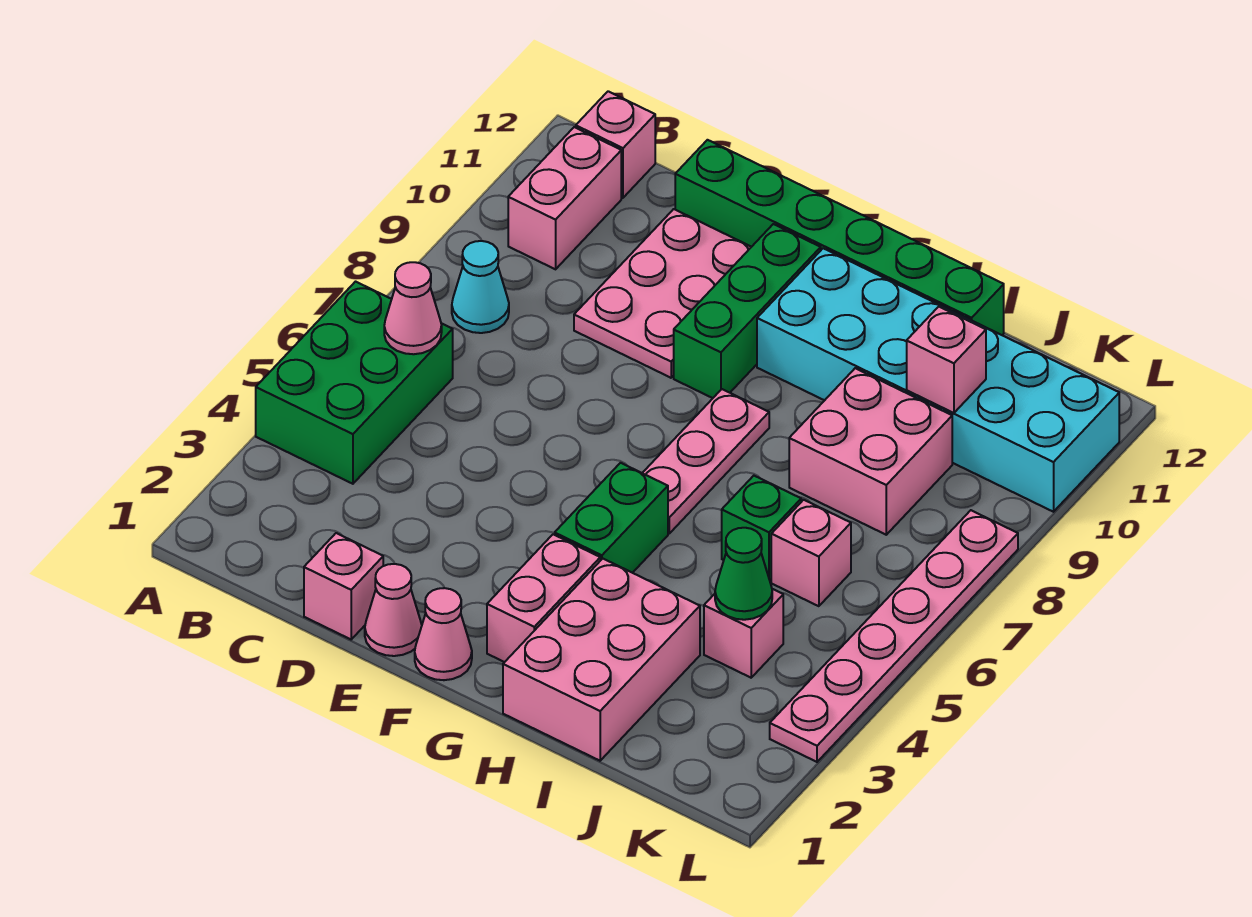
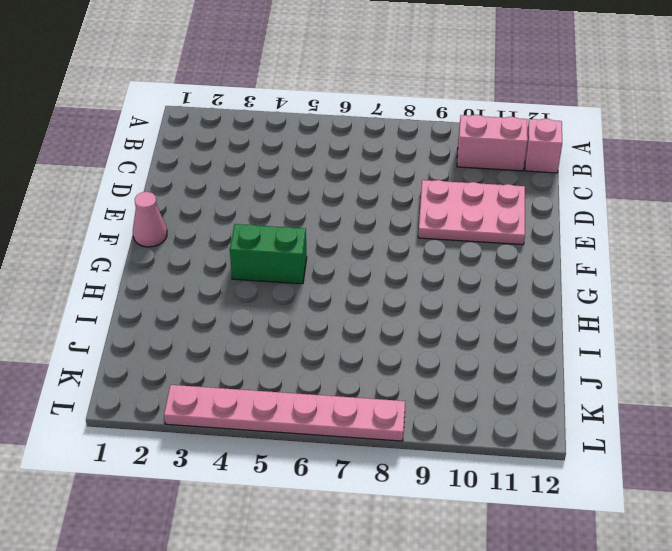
none -> green 2x3 brick [256,282,453,484]
none -> cyan 1x1 cone [452,241,509,333]
none -> pink 1x1 brick [304,533,383,639]

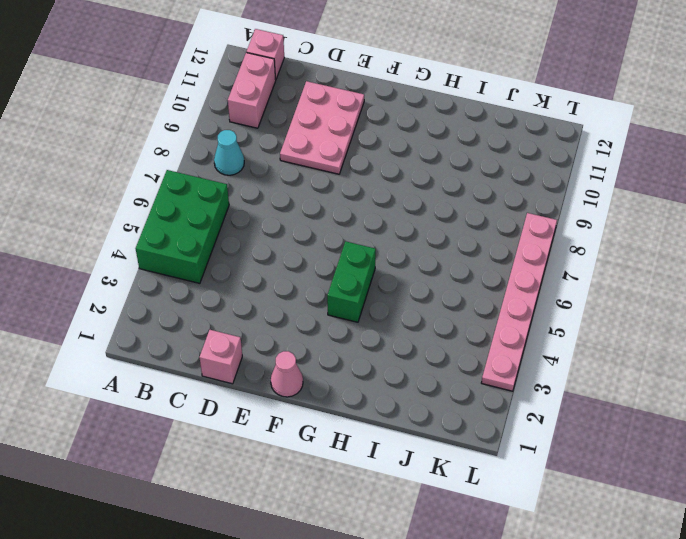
none -> green 1x6 brick [675,140,1004,335]
none -> pink 1x1 cone [365,564,422,656]
none -> green 1x3 brick [674,224,821,398]

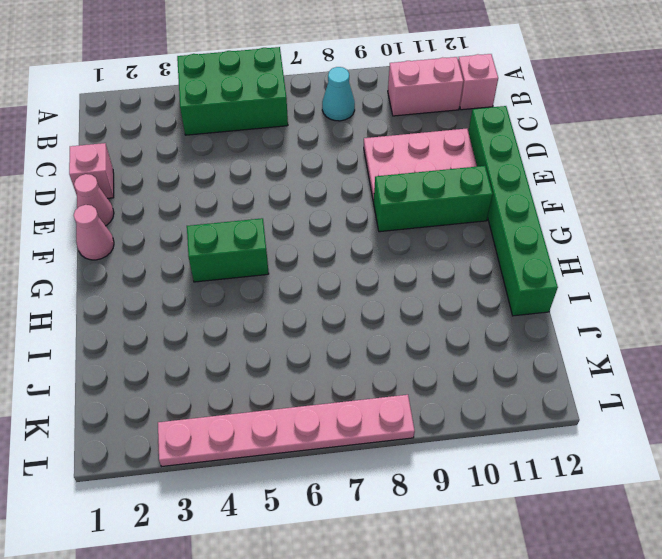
none -> pink 1x2 brick [487,534,600,662]
none -> pink 1x3 plate [643,389,769,533]
none -> cyan 2x6 brick [757,248,1119,512]

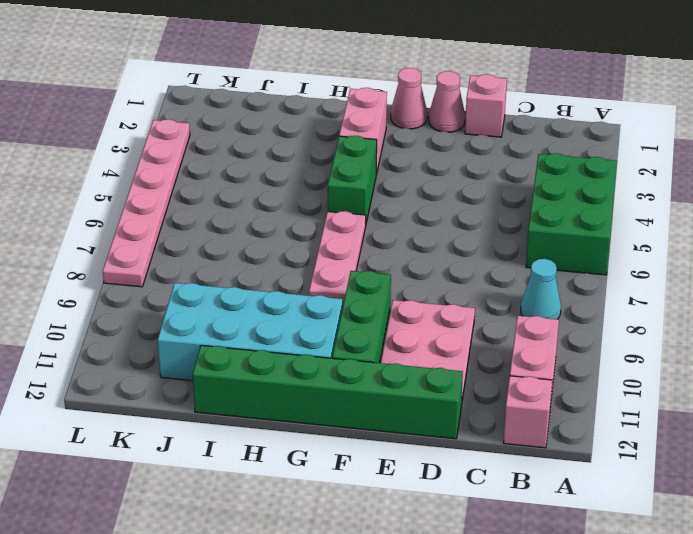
cyan 2x4 brick [158,283,343,381] -> cyan 2x6 brick [757,248,1119,512]
none -> pink 2x3 brick [503,559,700,761]
none -> green 1x1 brick [722,476,801,581]
none -> pink 2x2 brick [789,368,952,535]

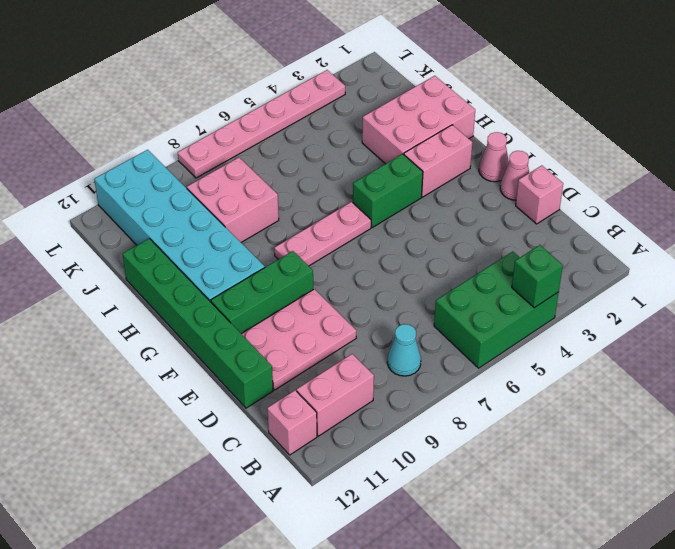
green 1x1 brick [512,245,563,308] -> green 1x1 brick moved to [722,476,801,581]
none -> pink 1x1 brick [704,589,783,678]
none -> pink 1x1 brick [771,500,851,606]
none -> pink 1x1 cone [384,262,442,354]

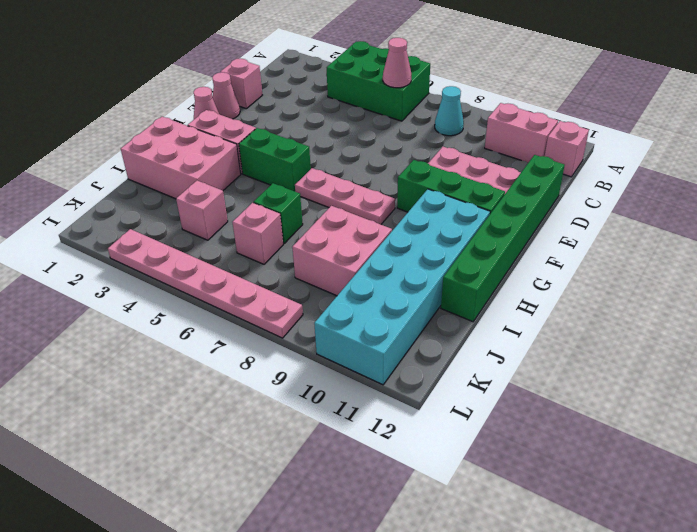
none -> green 1x1 cone [715,528,772,620]
none -> pink 1x1 brick [907,307,986,413]

